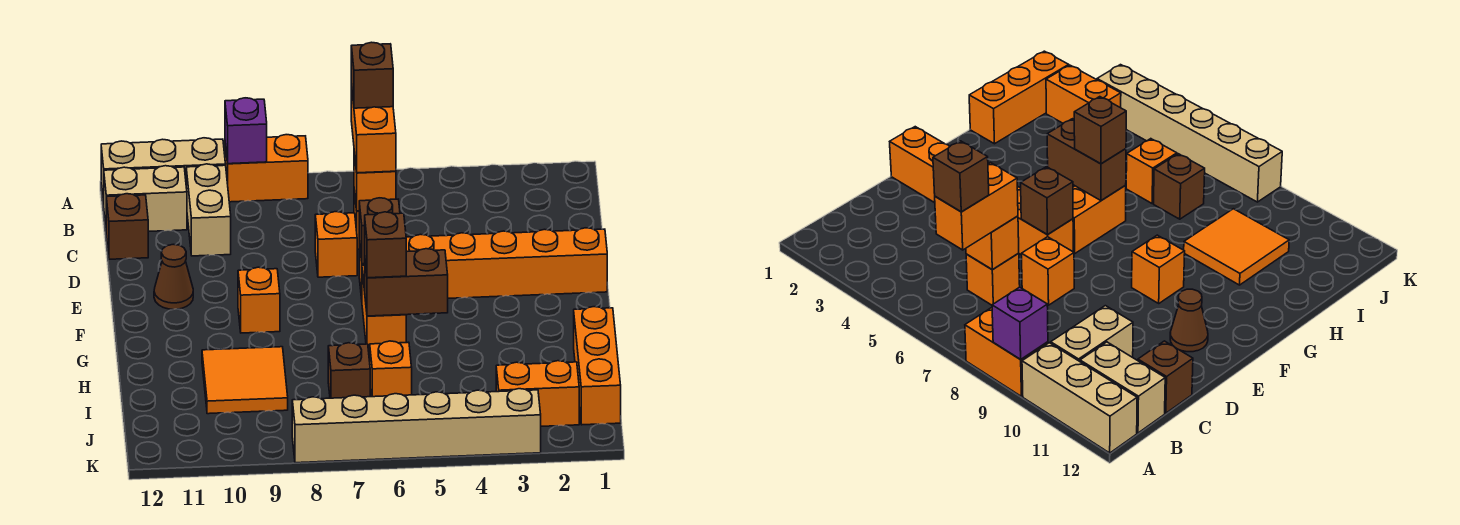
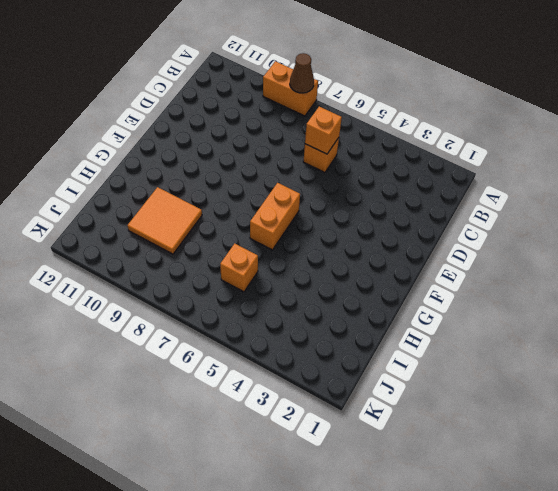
brown 1x1 cone [290,53,314,93] -> brown 1x1 cone moved to [154,244,193,309]
none -> tan 1x3 brick [101,138,226,205]
none -> tan 1x2 brick [186,164,231,256]
none -> tan 1x2 brick [104,166,187,232]

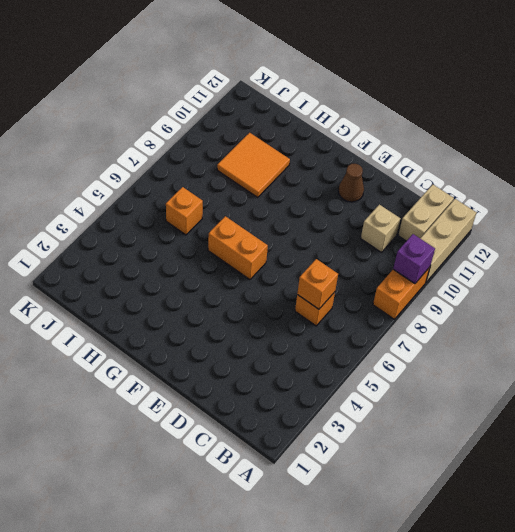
tan 1x1 brick [361,205,400,253] -> tan 1x2 brick [186,164,231,256]
none -> brown 1x1 brick [106,194,148,259]
none -> orange 1x1 brick [315,212,357,277]
none -> orange 1x6 brick [359,228,607,299]

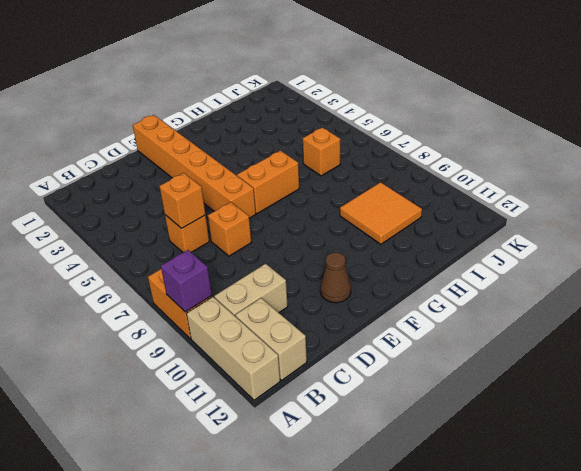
none -> brown 1x1 brick [106,194,148,259]
none -> orange 1x1 brick [238,267,280,333]
none -> orange 1x3 brick [574,307,621,425]

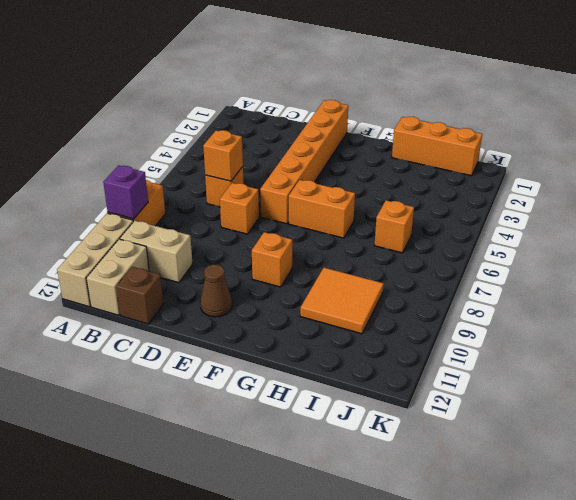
none -> brown 1x1 brick [328,343,370,398]
none -> orange 1x2 brick [496,361,579,426]
none -> tan 1x6 brick [292,389,541,463]

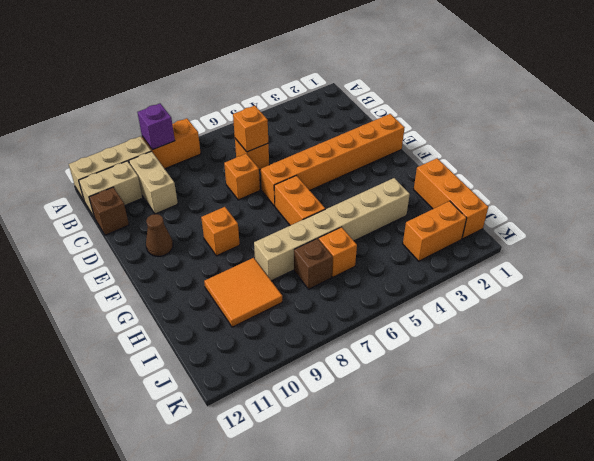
tan 1x6 brick [254,178,410,281] -> tan 1x6 brick moved to [292,389,541,463]
none -> brown 1x1 brick [359,198,400,264]
none -> brown 1x2 brick [365,249,448,316]
none -> orange 1x2 brick [351,84,396,173]

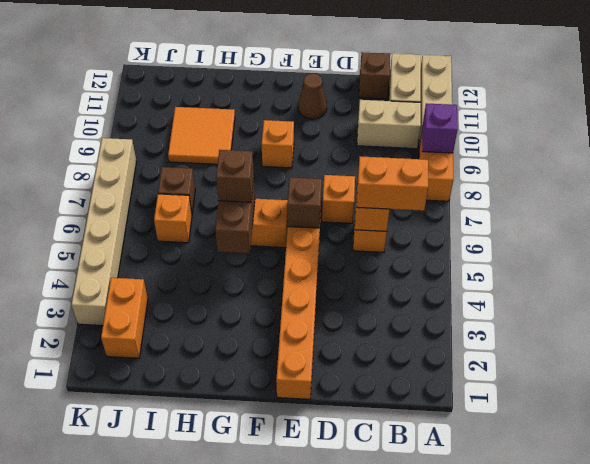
none -> orange 1x3 brick [574,307,621,425]
none -> brown 1x1 brick [351,42,393,108]

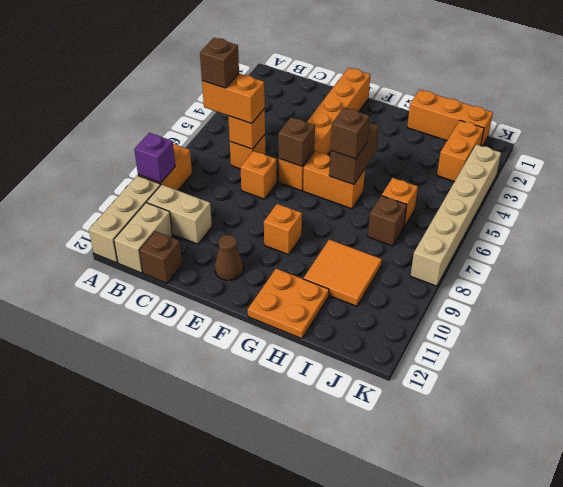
orange 2x2 plate [248,269,329,339] -> none

